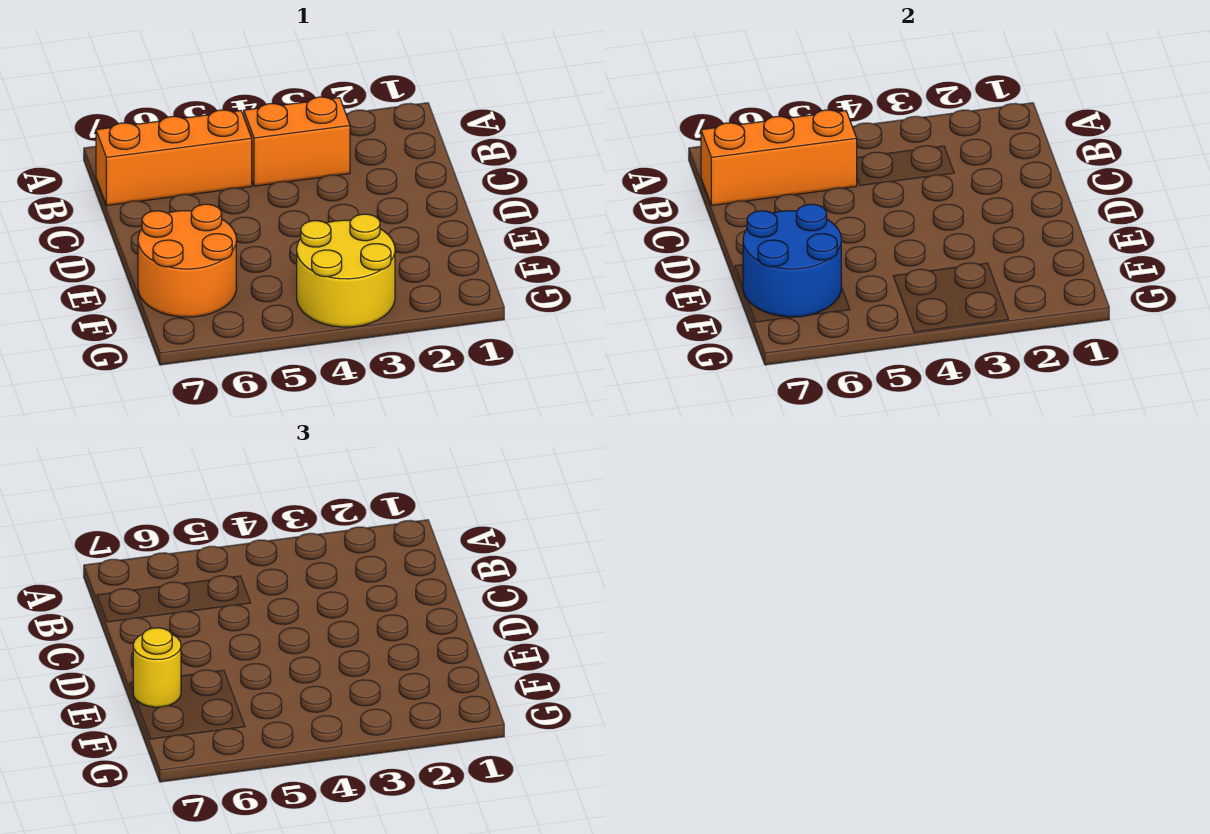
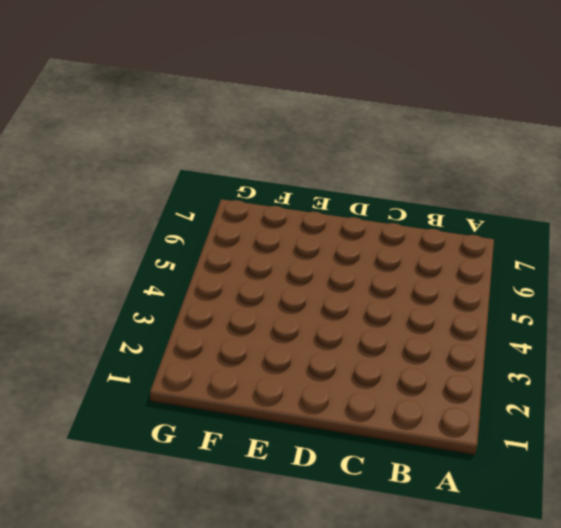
none -> orange 1x2 brick [244,97,350,186]
none -> orange 1x3 brick [96,110,252,206]

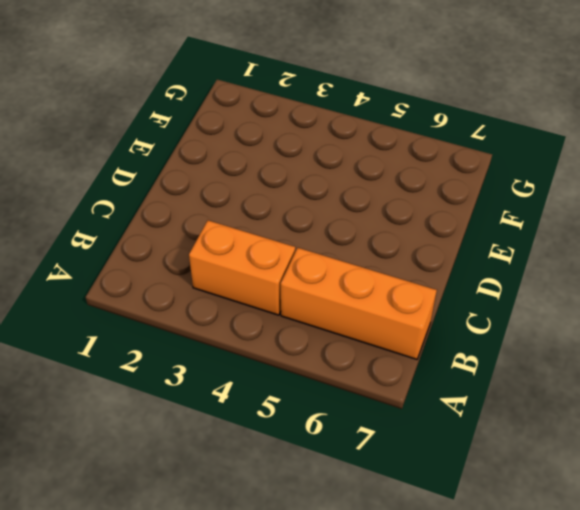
none -> orange 2x2 round brick [138,204,236,317]
none -> yellow 2x2 round brick [297,214,395,327]

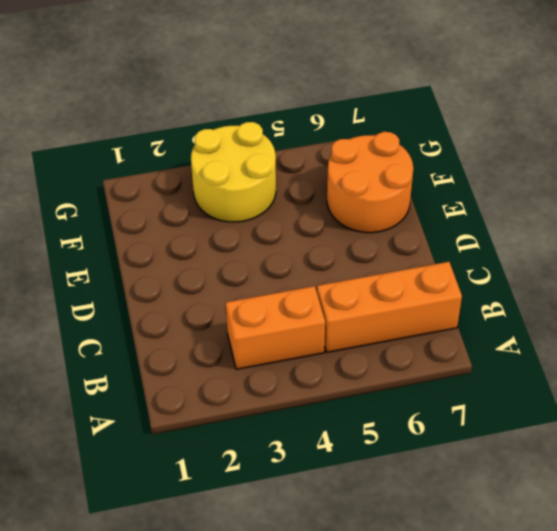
none -> orange 1x3 brick [701,110,857,206]
none -> blue 2x2 round brick [743,204,841,317]

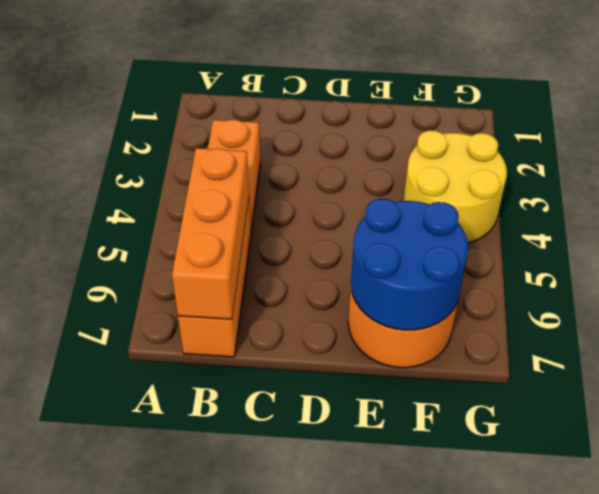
none -> yellow 1x1 round brick [133,628,181,707]

